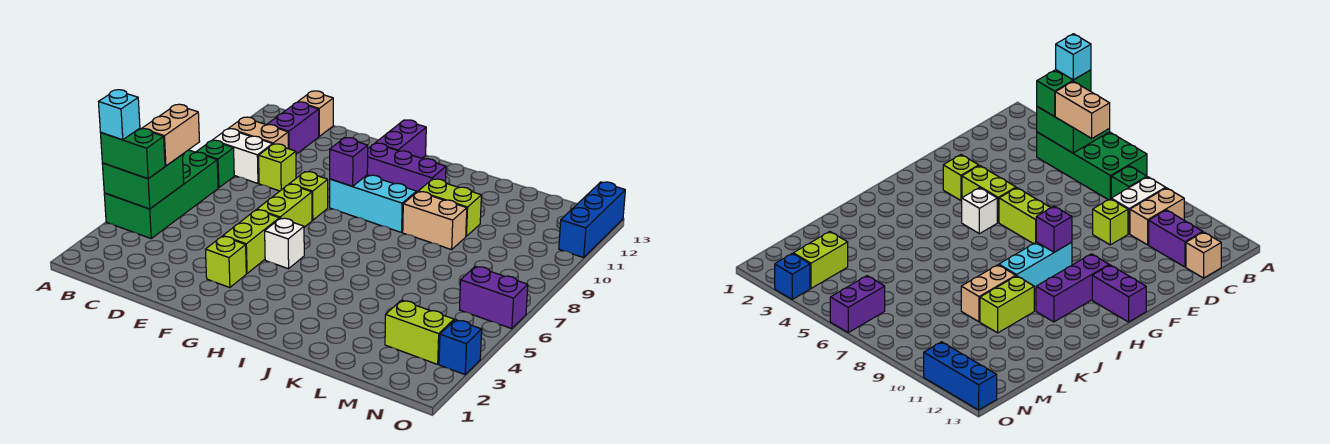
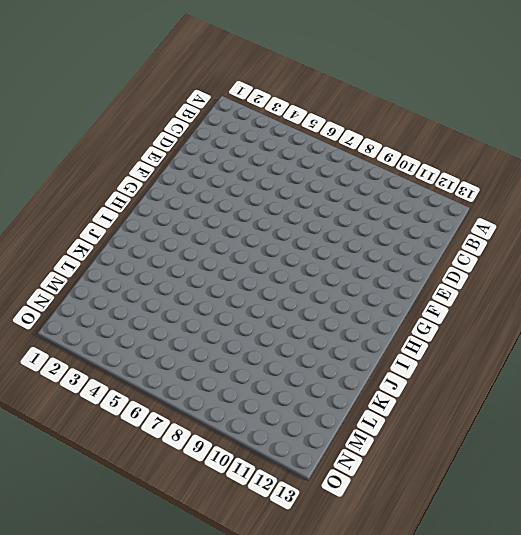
none -> green 2x4 brick [104,150,218,238]
none -> green 1x1 brick [196,140,234,188]
none -> white 1x2 brick [213,129,273,183]

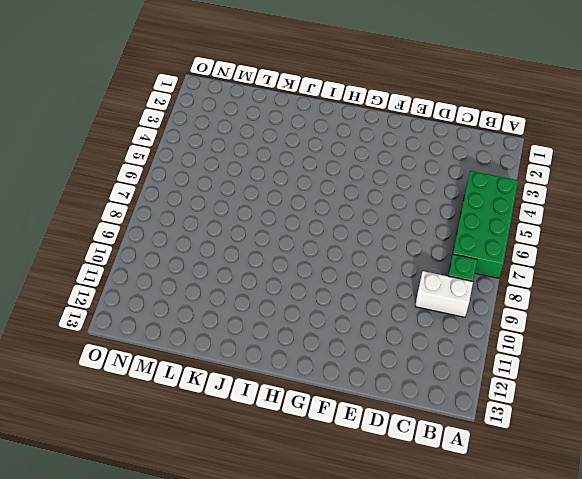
none -> tan 1x2 brick [229,117,288,148]
none -> purple 1x2 brick [267,102,319,154]
none -> tan 1x1 brick [298,91,333,136]

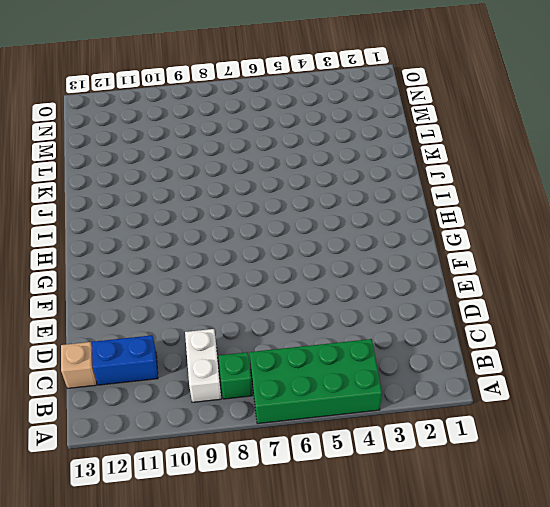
blue 1x2 brick [92,335,158,385] -> purple 1x2 brick [267,102,319,154]
none -> tan 1x2 brick [229,117,288,148]
none -> lime 1x1 brick [259,144,296,191]
none -> lime 1x1 brick [206,236,246,288]

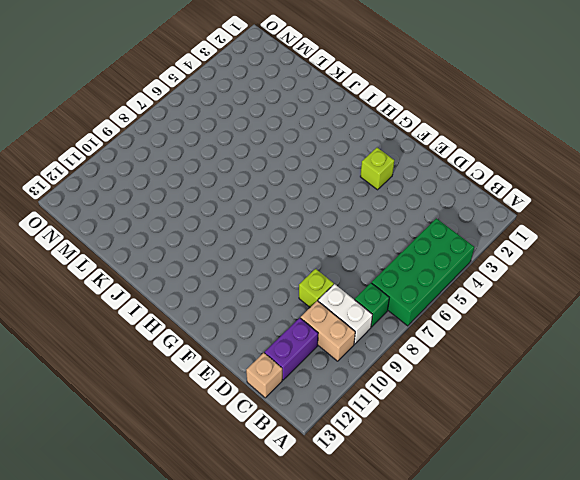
none -> lime 1x2 brick [223,210,279,273]
none -> lime 1x2 brick [257,184,312,227]
none -> lime 1x1 brick [290,172,328,220]

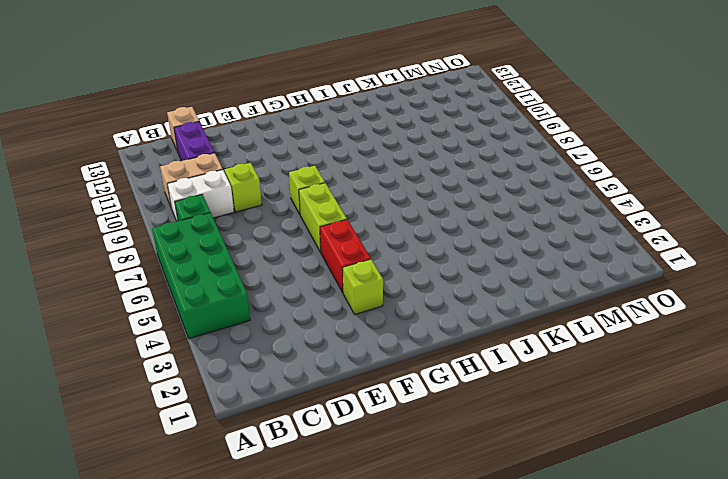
red 1x2 brick [320,220,371,293] -> lime 1x2 brick [223,210,279,273]
none -> white 1x1 brick [265,218,304,269]
none -> cyan 1x3 brick [330,175,417,232]
none -> purple 1x3 brick [367,143,446,192]

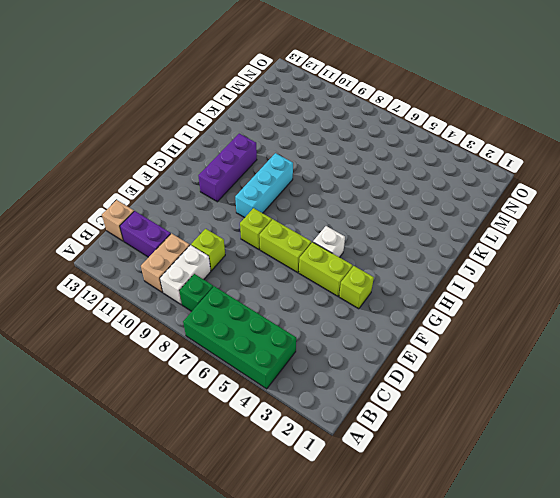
none -> purple 1x2 brick [375,120,426,158]
none -> tan 1x2 brick [403,192,467,250]
none -> lime 1x2 brick [418,179,481,236]

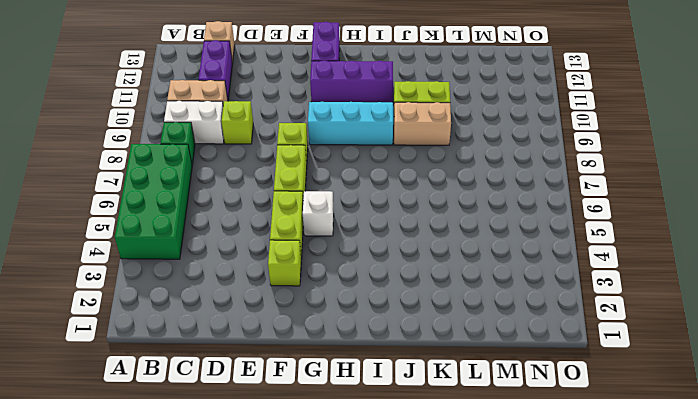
none -> lime 1x2 brick [385,300,454,364]
none -> purple 1x2 brick [460,266,528,329]
none -> blue 1x1 brick [439,320,482,375]

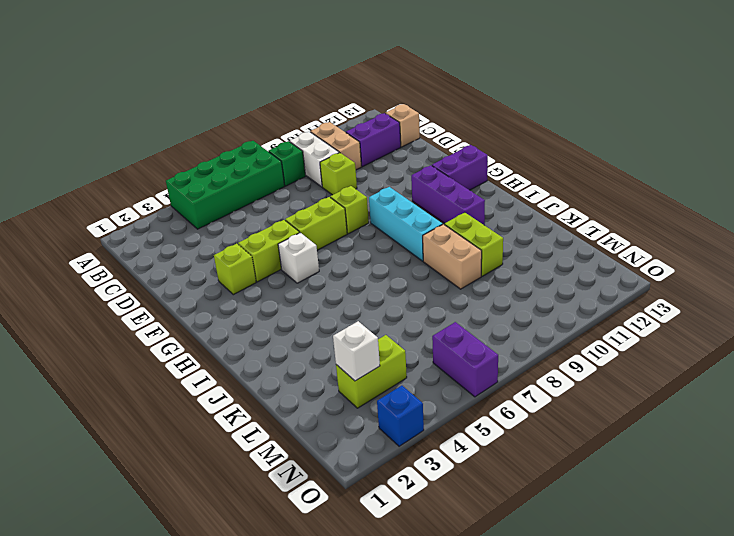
lime 1x2 brick [336,335,407,408] -> lime 1x2 brick turned to [385,300,454,364]
white 1x1 brick [333,321,380,381] -> none
none -> blue 1x3 brick [559,182,625,258]
none -> green 2x2 brick [102,155,184,209]
none -> purple 1x1 brick [330,138,368,186]

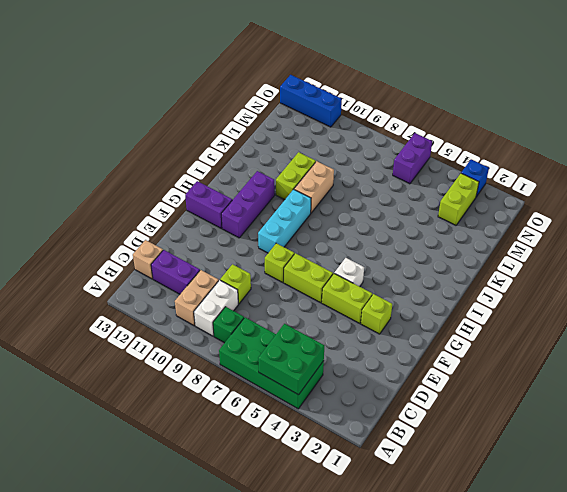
none -> purple 1x1 brick [330,138,368,186]
none -> green 1x2 brick [101,128,165,179]
none -> tan 1x2 brick [142,104,200,166]

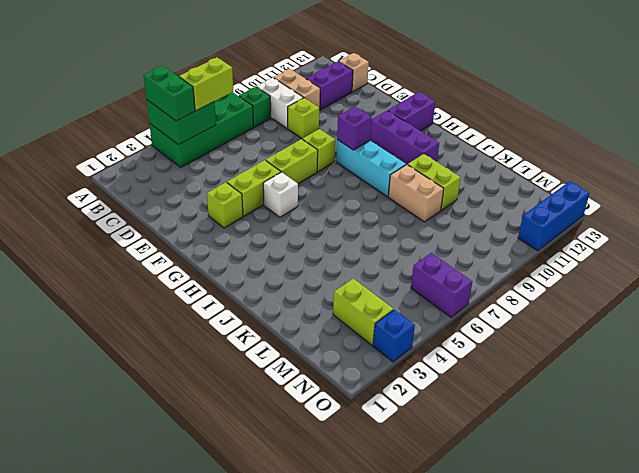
lime 1x2 brick [179,58,233,111] -> tan 1x2 brick [142,104,200,166]
none -> cyan 1x1 brick [99,90,140,140]

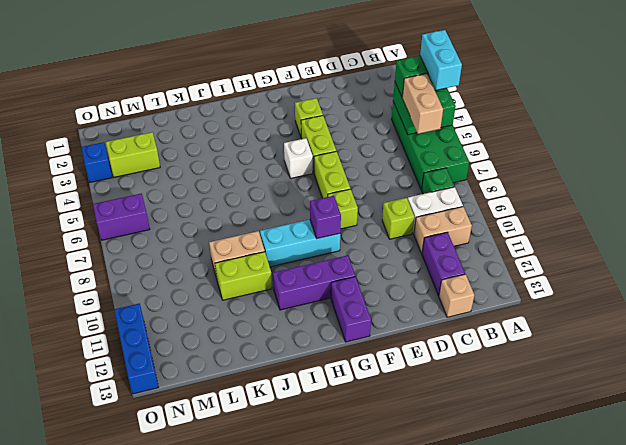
cyan 1x2 brick [420,30,462,90] -> cyan 1x1 brick [99,90,140,140]

